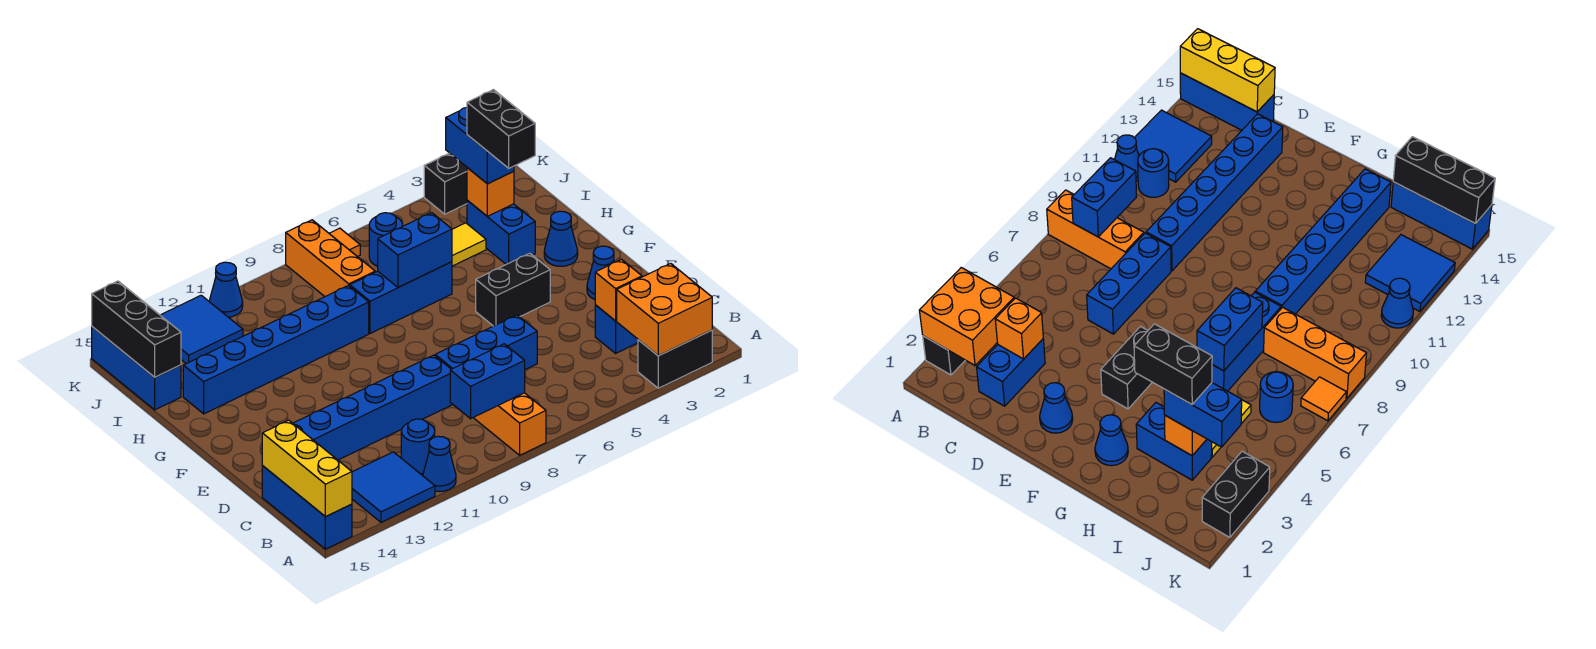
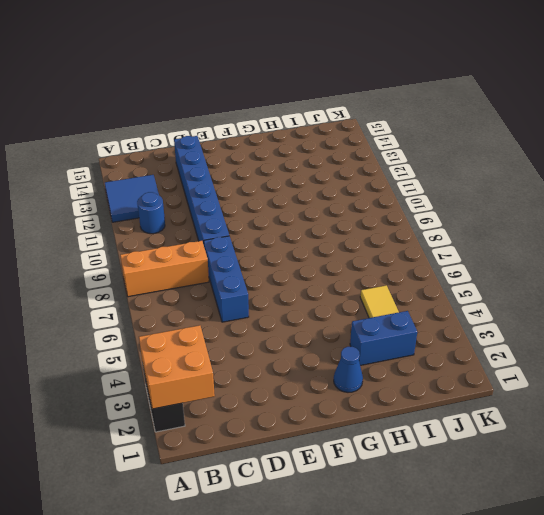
none -> blue 1x1 cone [423,436,456,492]
none -> blue 1x3 brick [262,466,352,549]
none -> blue 1x2 brick [595,305,638,353]
none -> blue 1x1 cone [587,246,614,300]

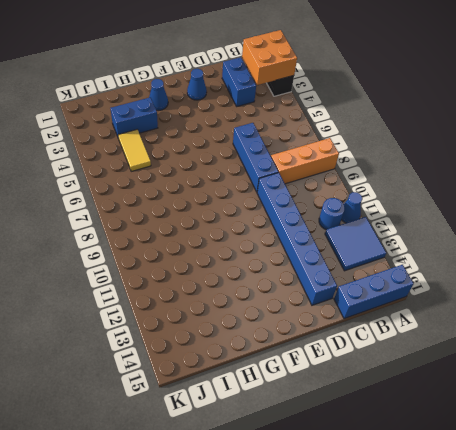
none -> black 1x2 brick [476,253,550,326]
none -> blue 1x3 brick [350,262,452,334]
none -> blue 1x6 brick [183,285,369,414]
none -> orange 1x3 brick [286,220,375,296]

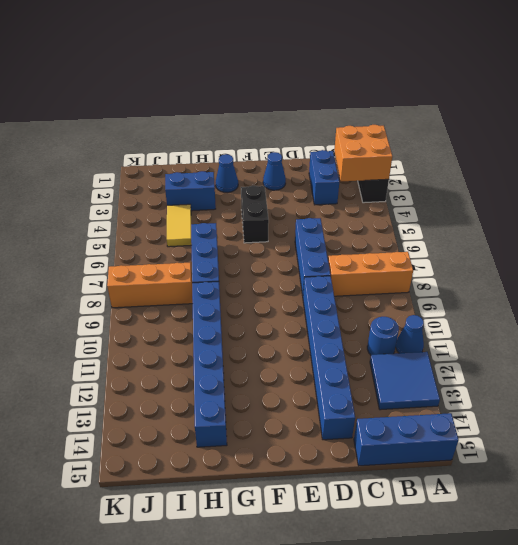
none -> blue 1x3 brick [92,327,181,410]
none -> blue 1x1 round brick [369,213,403,266]
none -> blue 2x2 tile [160,295,243,364]
none -> black 1x2 brick [424,153,467,214]

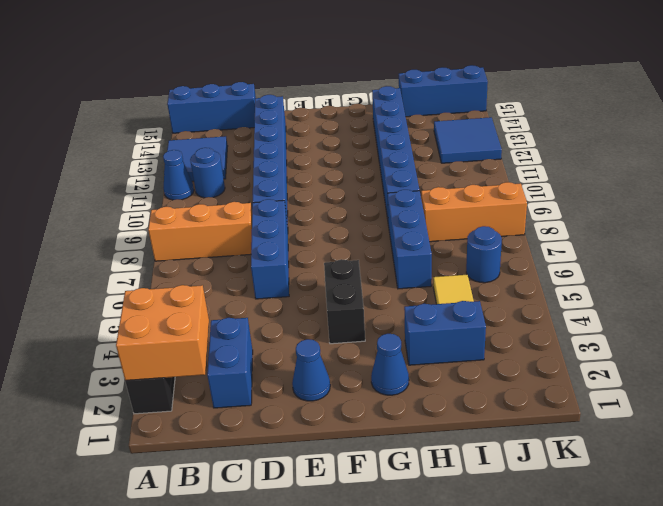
none -> black 1x2 brick [424,153,467,214]
none -> orange 1x1 tile [329,228,360,257]
none -> blue 1x1 cone [209,262,243,317]
none -> yellow 1x3 brick [262,420,352,517]

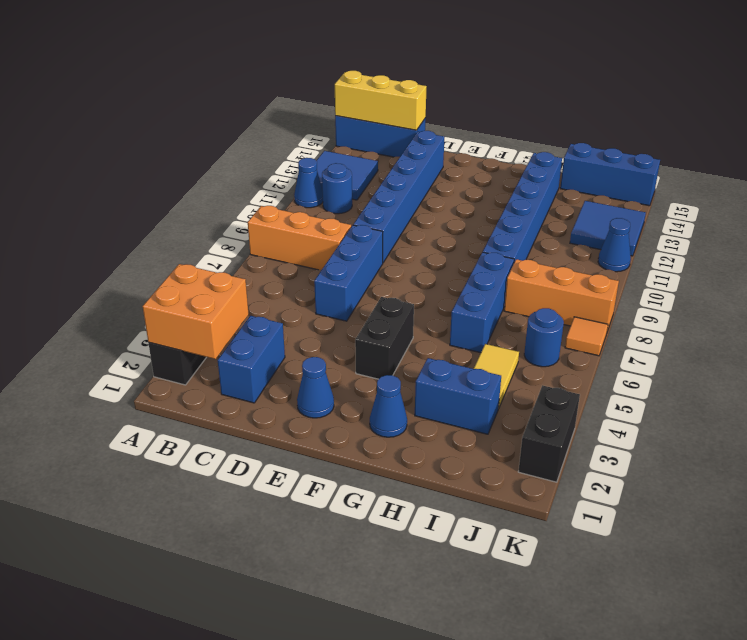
none -> blue 1x2 brick [450,344,525,419]
none -> orange 1x1 brick [595,259,642,321]
none -> blue 1x2 brick [378,213,452,287]
none -> orange 1x1 brick [467,168,514,216]

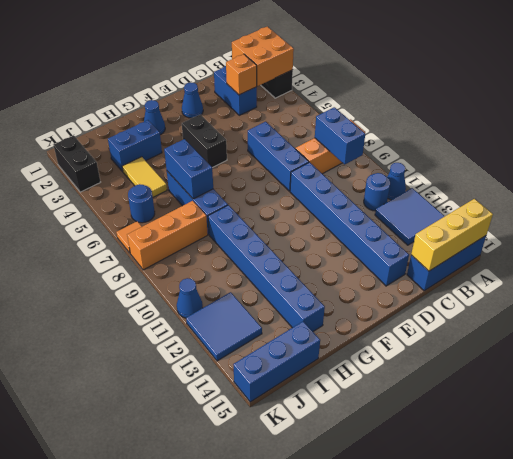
none -> orange 1x1 brick [467,168,514,216]
none -> black 1x3 brick [92,281,181,377]
none -> blue 1x2 brick [446,107,514,184]
none -> black 1x2 brick [467,90,535,168]

